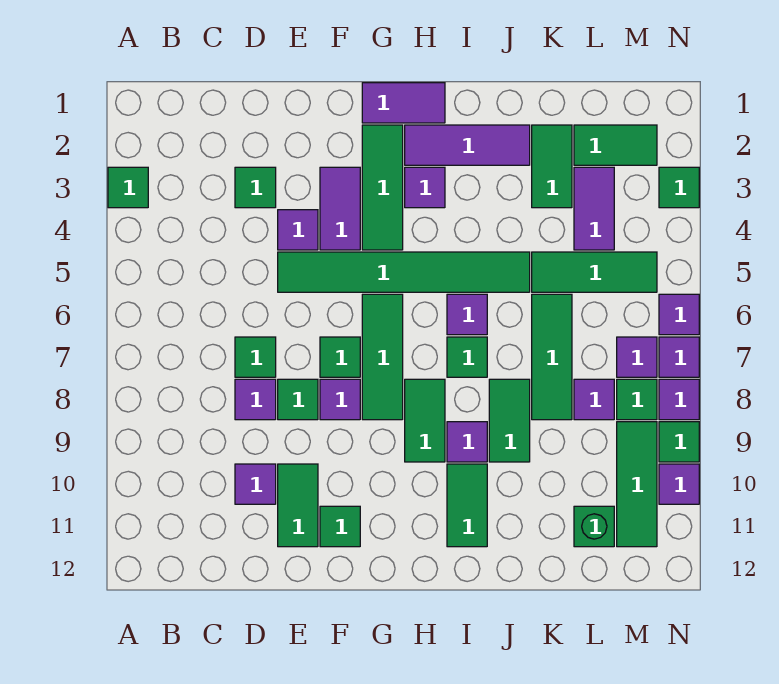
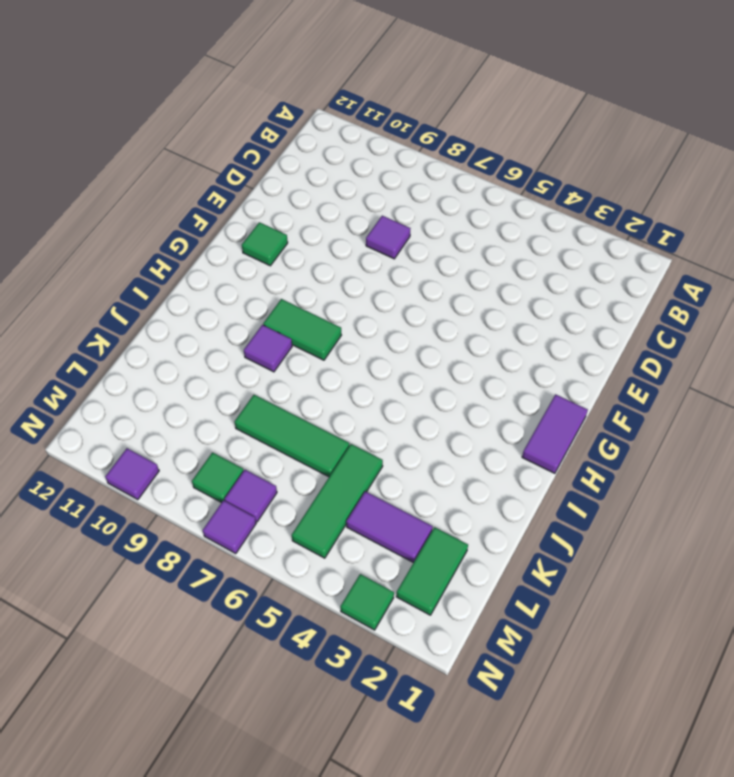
none -> green 1x1 tile [108,167,148,208]
none -> green 1x1 tile [235,167,276,208]
none -> green 1x1 tile [235,337,276,377]
none -> purple 1x1 tile [235,464,276,504]

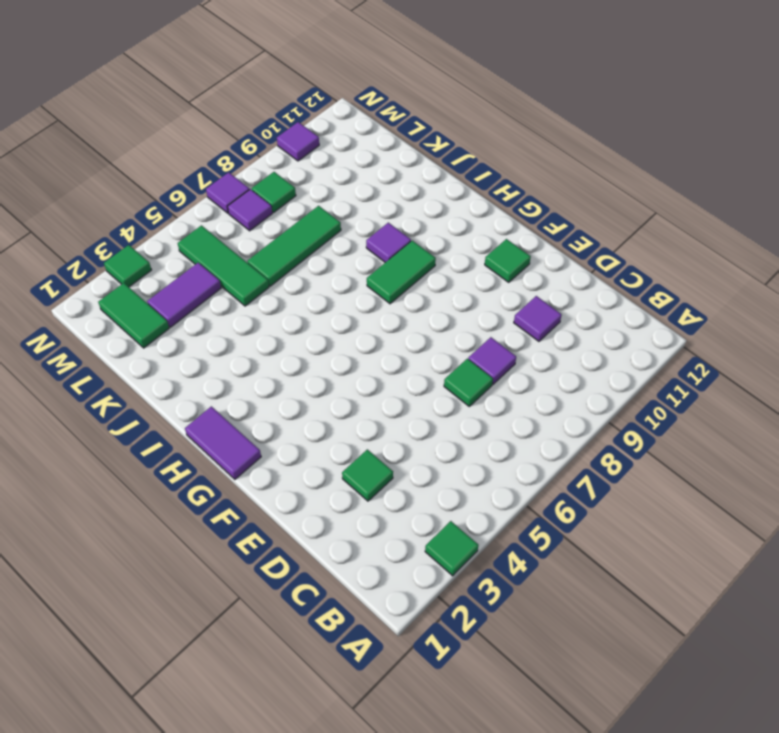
none -> purple 1x1 tile [278,210,318,250]
none -> green 1x6 tile [278,252,530,292]
none -> green 1x1 tile [278,379,318,420]
none -> green 1x2 tile [278,464,318,547]

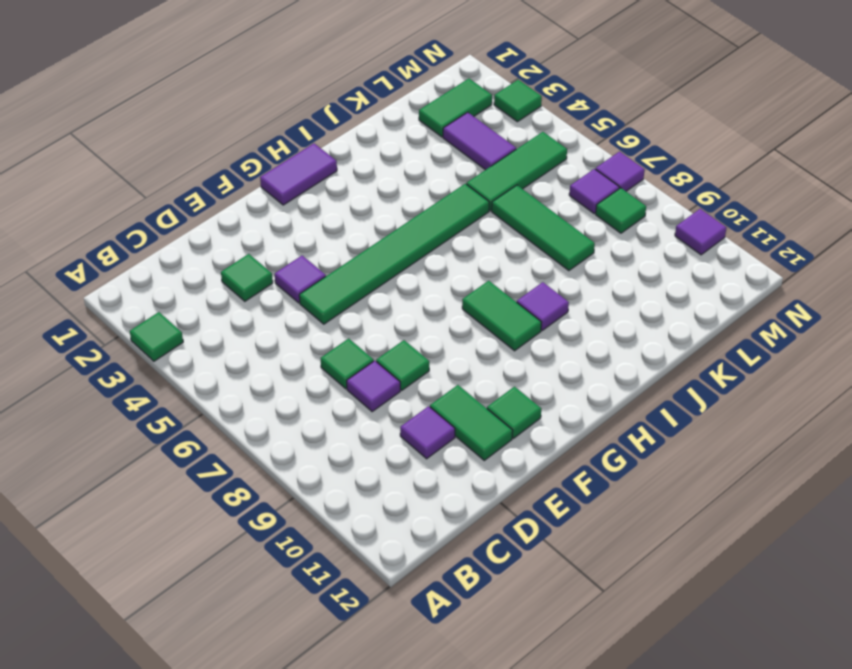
none -> purple 1x2 tile [320,167,360,250]
none -> green 1x1 tile [320,337,360,377]
none -> purple 1x1 tile [320,379,360,420]
none -> green 1x3 tile [362,125,403,250]

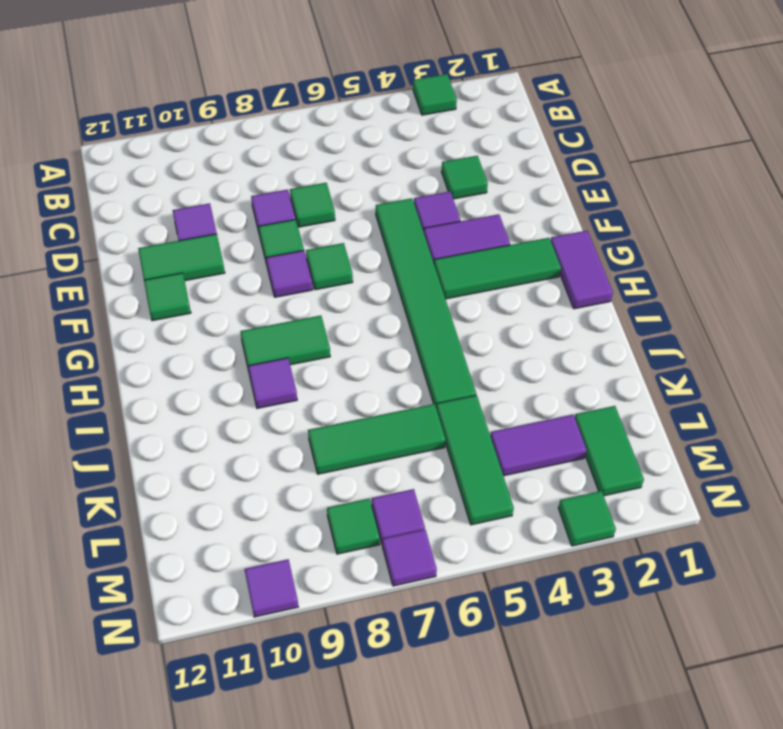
none -> green 1x3 tile [362,294,403,420]
none -> purple 1x3 tile [405,125,530,165]
none -> purple 1x1 tile [405,167,445,208]
none -> purple 1x1 tile [447,294,487,335]

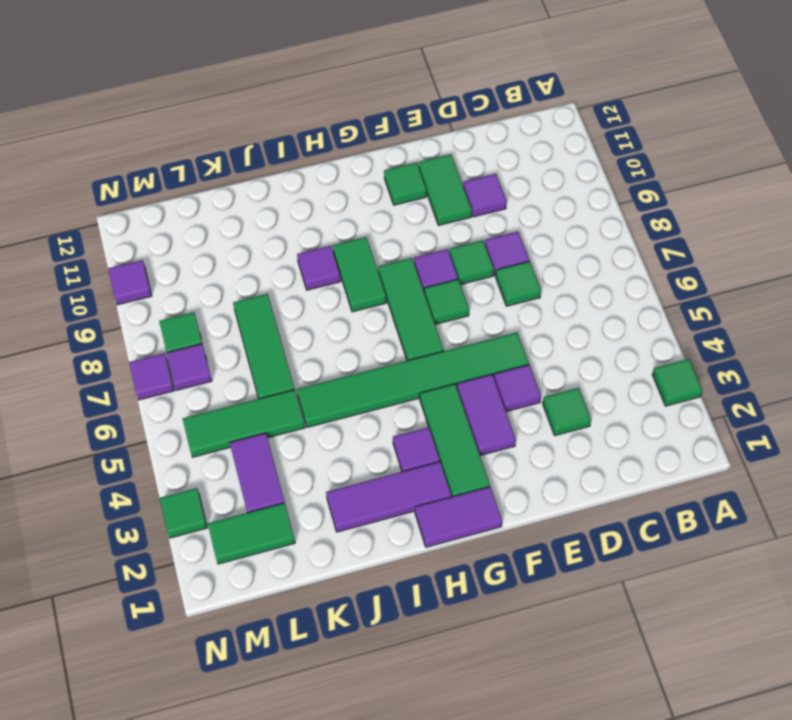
none -> purple 1x1 tile [447,294,487,335]
none -> green 1x1 tile [447,337,487,377]
none -> green 1x2 tile [447,464,487,547]
none -> green 1x2 tile [489,379,530,462]

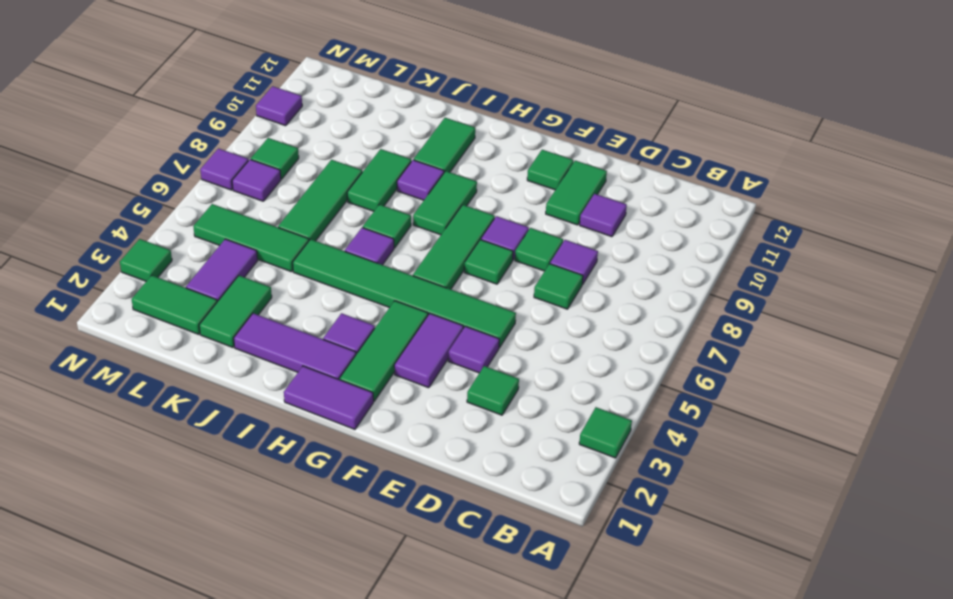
none -> purple 1x1 tile [574,379,614,420]
none -> green 1x1 brick [574,506,614,547]
none -> green 1x3 tile [617,422,657,547]
none -> purple 1x1 tile [659,294,699,335]

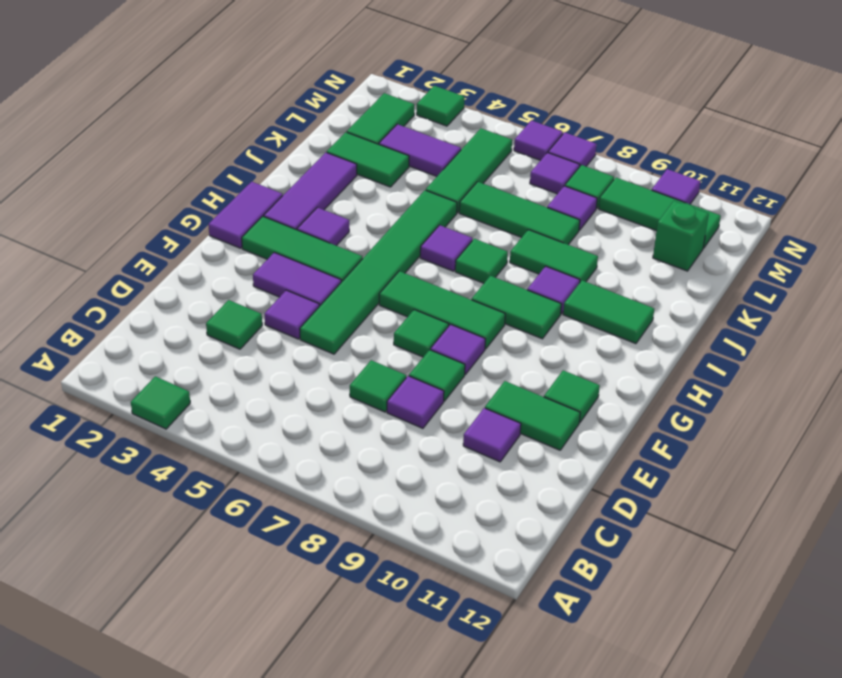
none -> purple 1x1 tile [659,379,699,420]
none -> green 1x1 tile [659,422,699,462]

